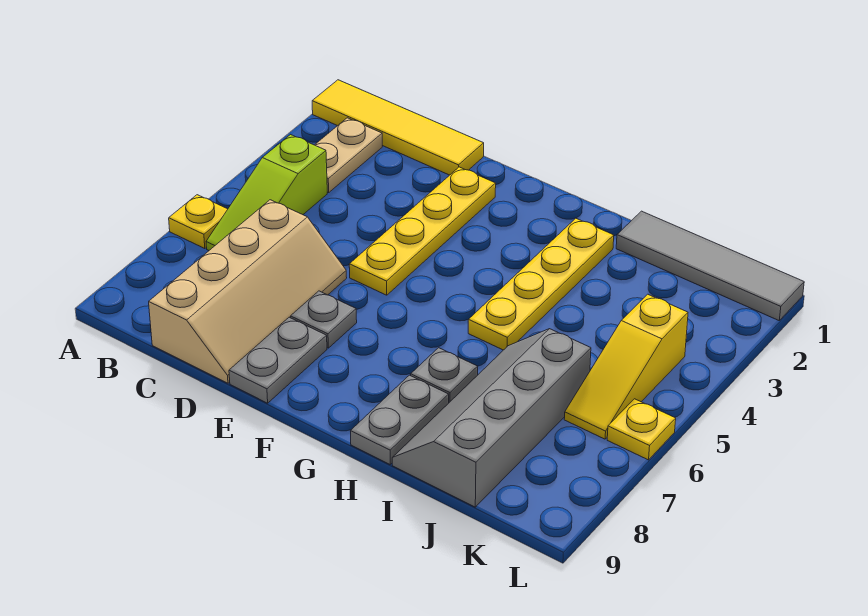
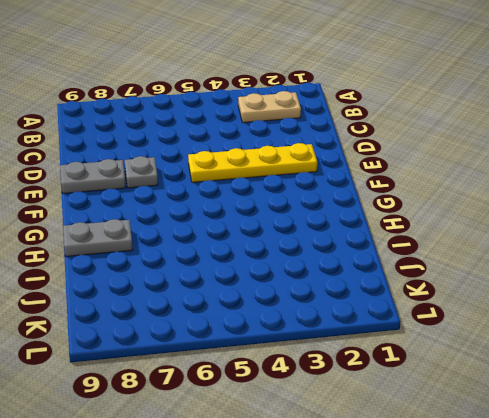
none -> yellow 1x4 tile [312,80,484,175]
none -> yellow 1x1 plate [169,195,228,249]
none -> lime 1x3 slope [206,135,327,250]

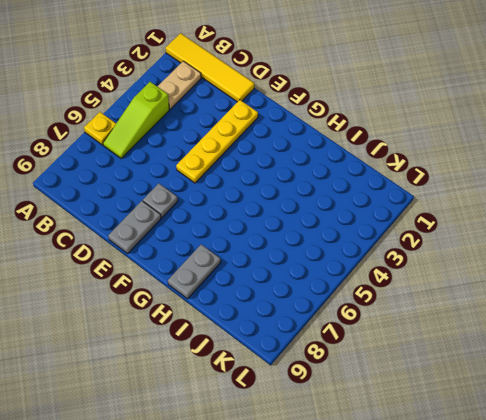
none -> tan 2x4 slope [149,200,347,383]
none -> yellow 1x4 plate [468,218,614,350]
none -> grey 1x1 plate [411,348,478,402]

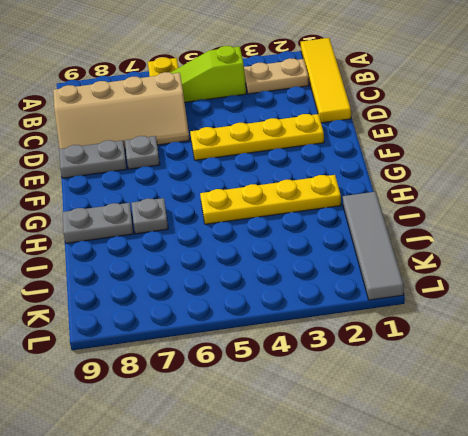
none -> grey 2x4 slope [392,329,591,507]
none -> yellow 1x3 slope [564,294,688,439]
none -> yellow 1x1 plate [607,399,676,460]

